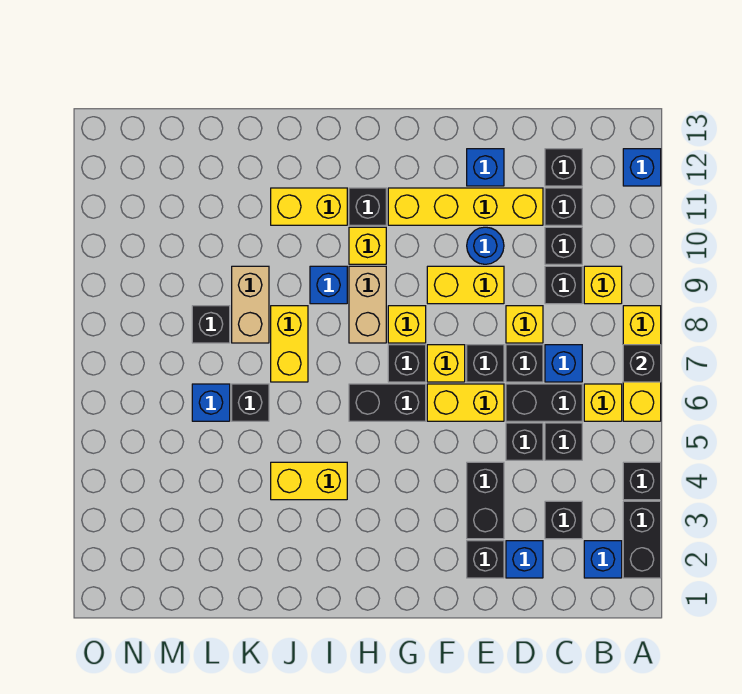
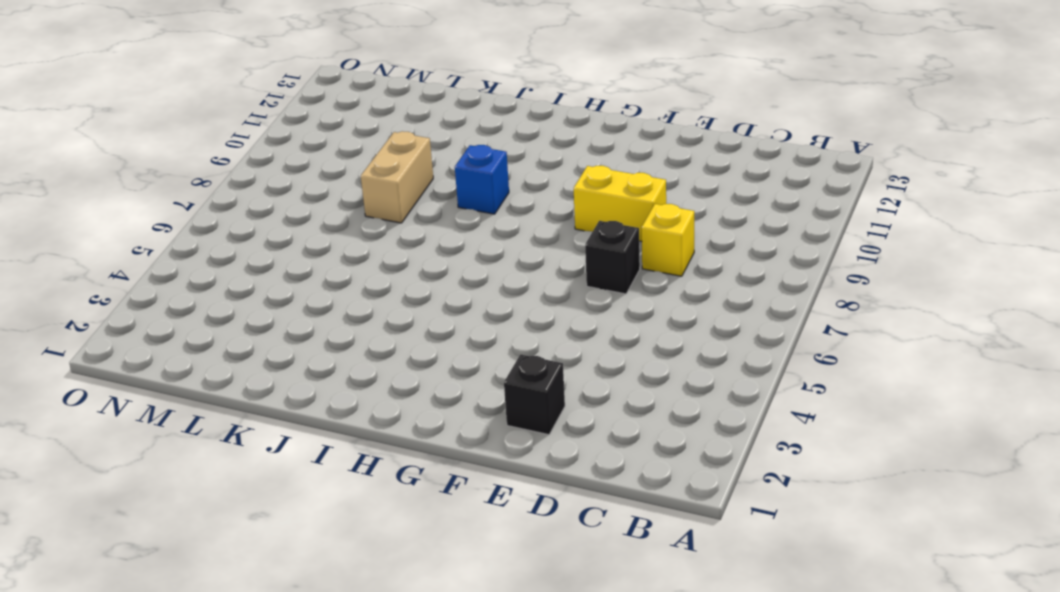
none -> black 1x2 brick [623,501,661,578]
none -> black 1x1 brick [623,462,661,500]
none -> yellow 1x3 brick [623,306,661,421]
none -> blue 1x1 brick [623,149,661,186]

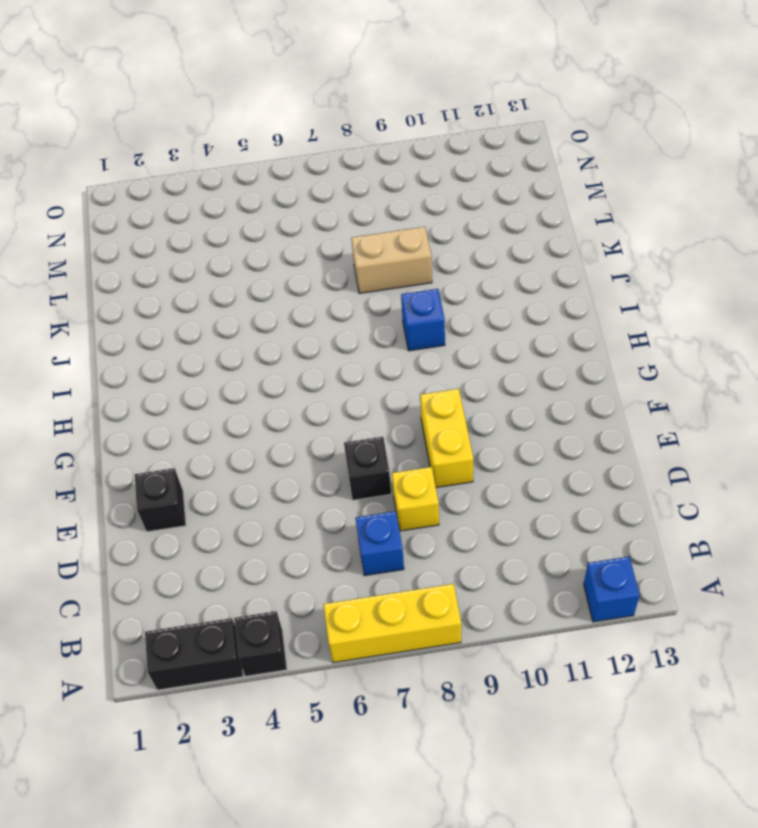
none -> blue 1x1 brick [584,541,622,578]
none -> yellow 1x1 brick [584,384,622,421]
none -> yellow 1x1 brick [584,266,622,304]
none -> black 1x1 brick [545,501,582,539]

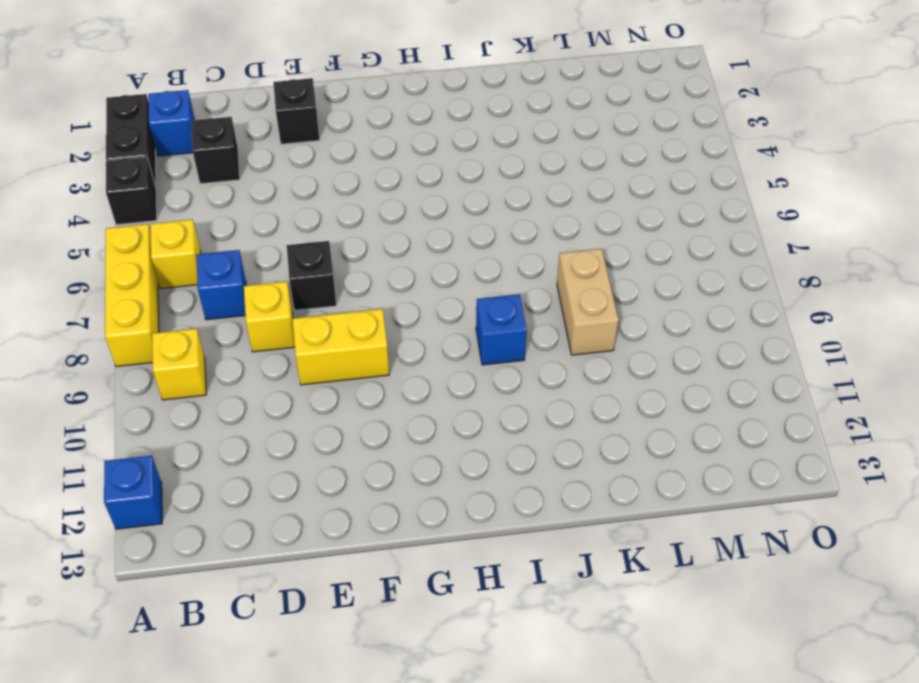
none -> black 1x1 brick [545,423,582,460]
none -> black 1x2 brick [506,384,582,421]
none -> black 1x1 brick [545,266,582,304]
none -> black 1x1 brick [545,227,582,264]

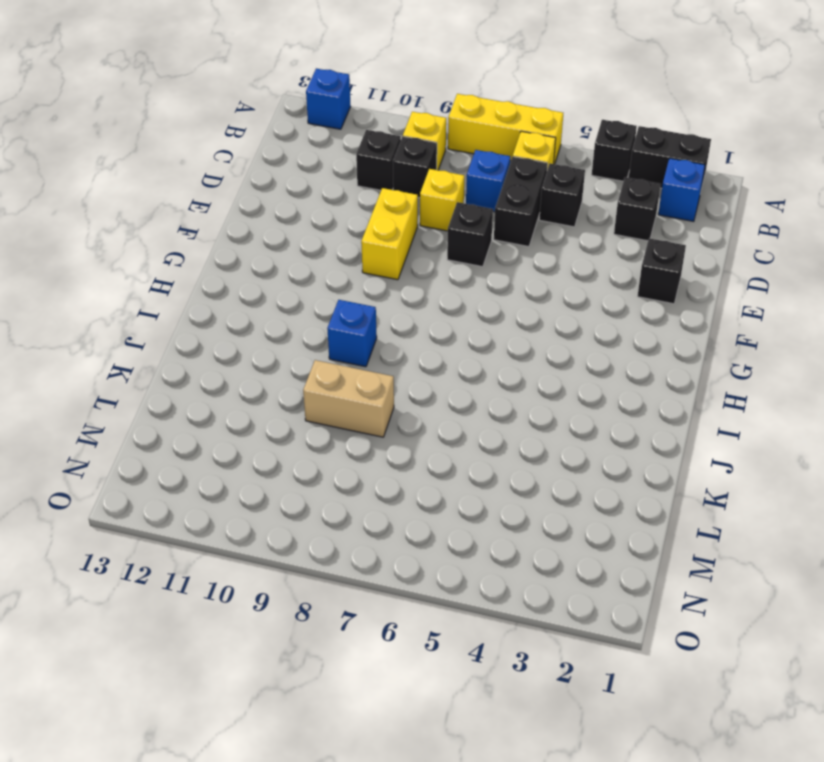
none -> black 1x1 brick [545,188,582,225]
none -> black 1x1 brick [545,149,582,186]
none -> blue 1x1 brick [506,541,543,578]
none -> black 1x1 brick [506,423,543,460]

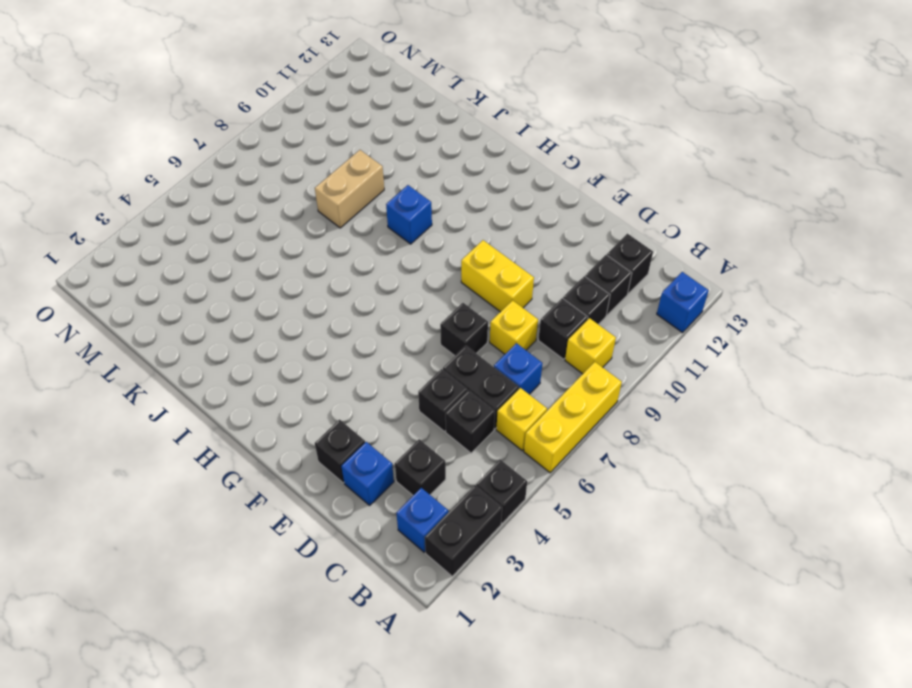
none -> black 1x1 brick [506,345,543,382]
none -> yellow 1x4 brick [388,188,543,225]
none -> black 1x2 brick [467,462,504,539]
none -> yellow 1x2 brick [427,384,504,421]

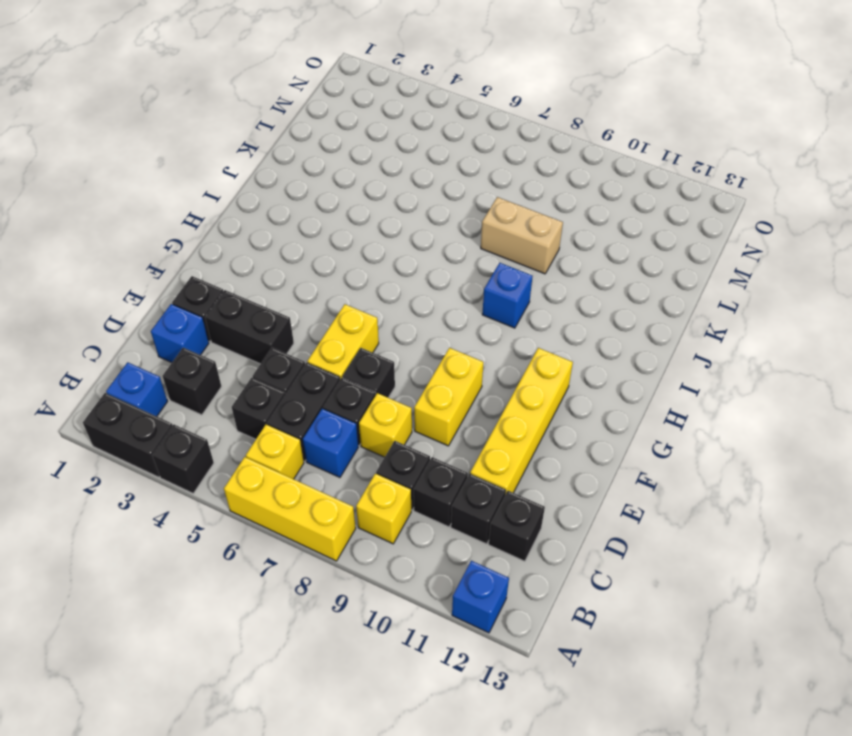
none -> blue 1x1 round brick [467,227,504,264]
none -> blue 1x1 brick [467,149,504,186]
none -> yellow 1x1 brick [427,345,465,382]
none -> black 1x2 brick [349,384,426,421]

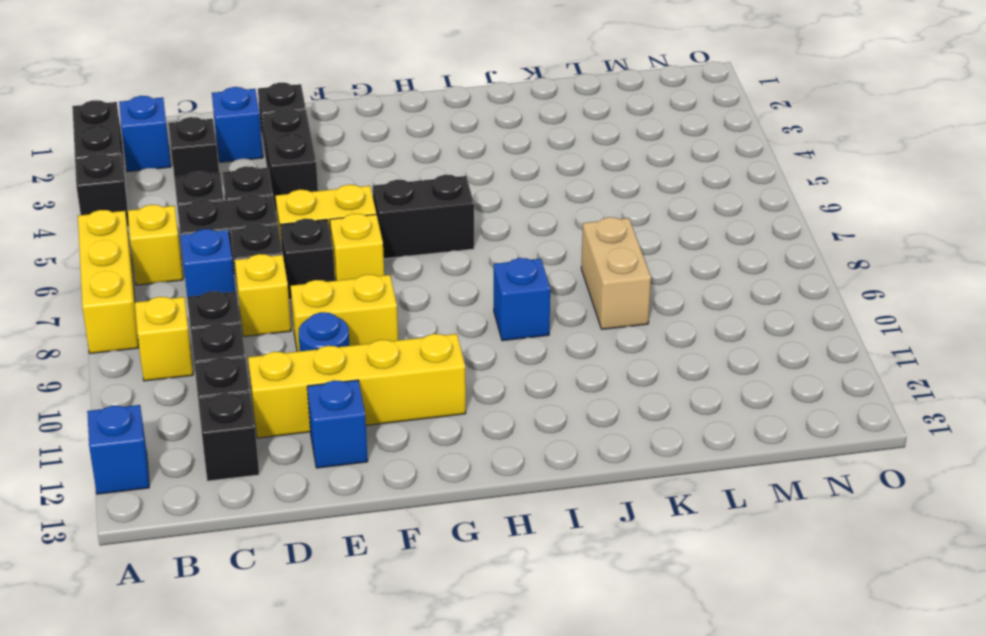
none -> black 1x1 brick [388,345,426,382]
none -> yellow 1x1 brick [388,306,426,343]
none -> tan 1x2 brick [349,266,386,343]
none -> yellow 1x1 brick [349,227,386,264]

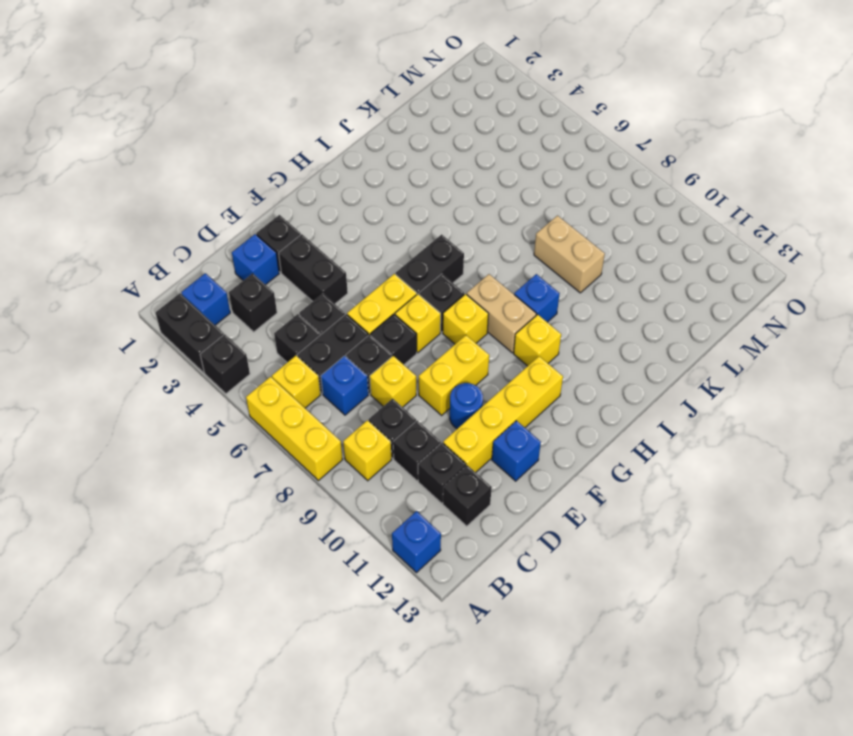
none -> black 1x1 brick [349,188,386,225]
none -> yellow 1x2 brick [271,462,347,500]
none -> yellow 1x2 brick [271,188,347,225]
none -> yellow 1x2 brick [271,306,308,382]

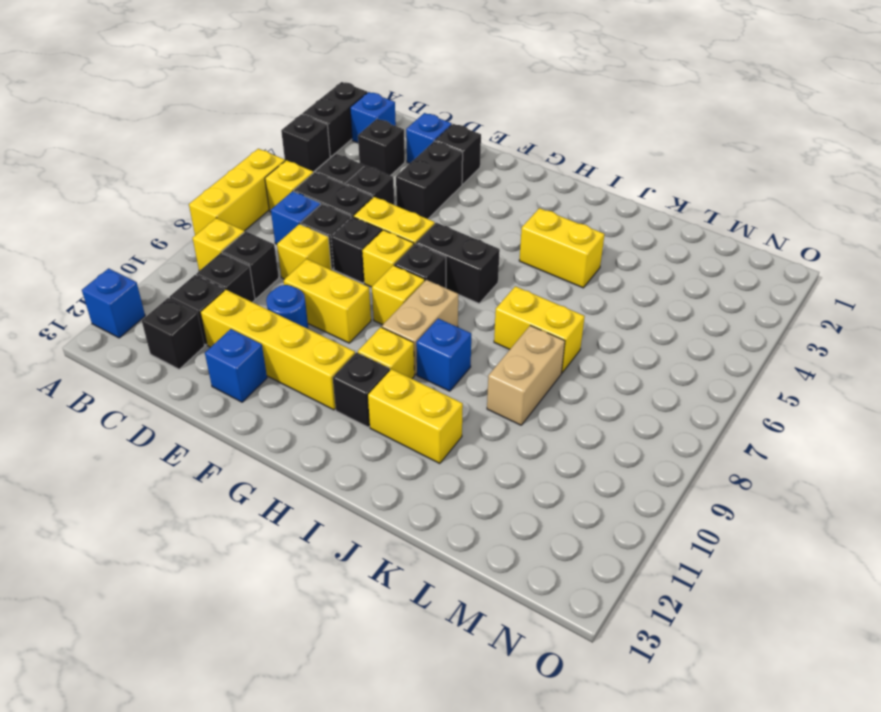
yellow 1x2 brick [494,286,585,373] -> yellow 1x2 brick turned to [271,306,308,382]
none -> black 1x1 brick [232,384,269,421]
none -> blue 1x1 brick [192,384,230,421]
none -> black 1x1 brick [192,306,230,343]
none -> black 1x1 brick [623,345,661,382]

